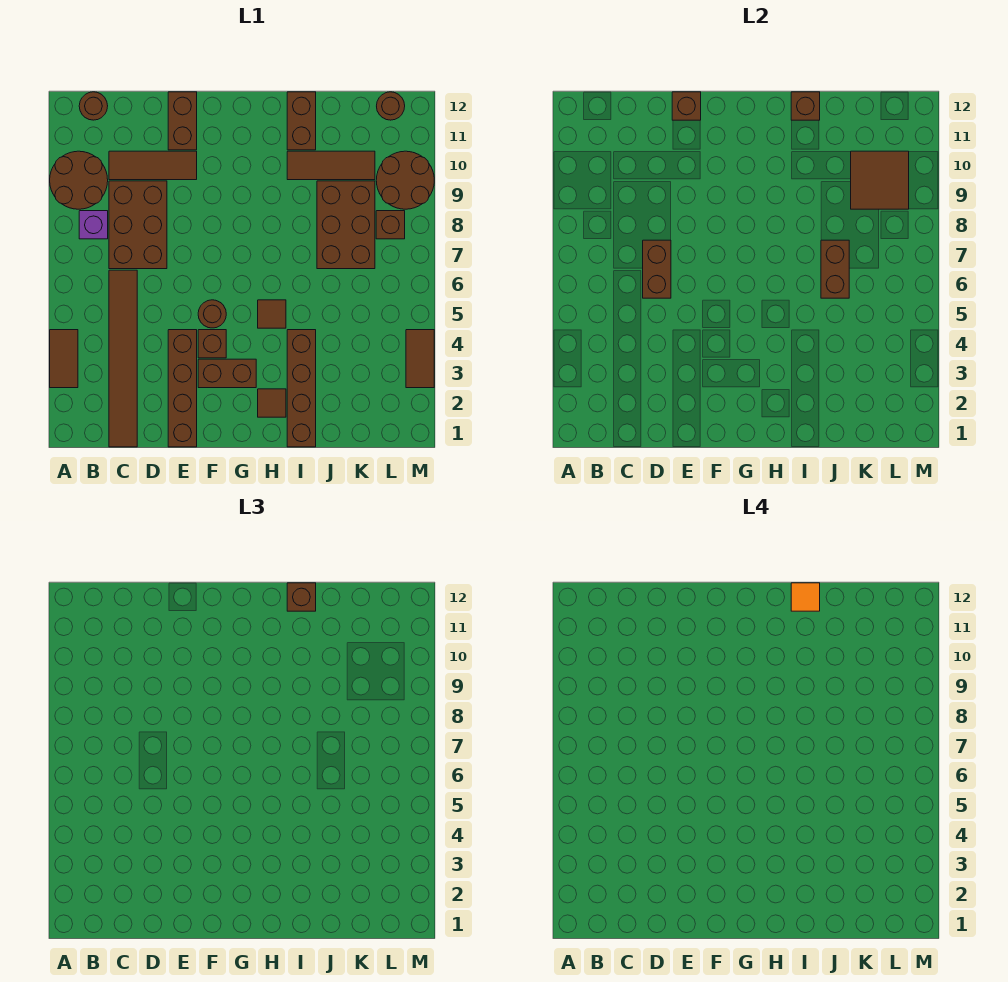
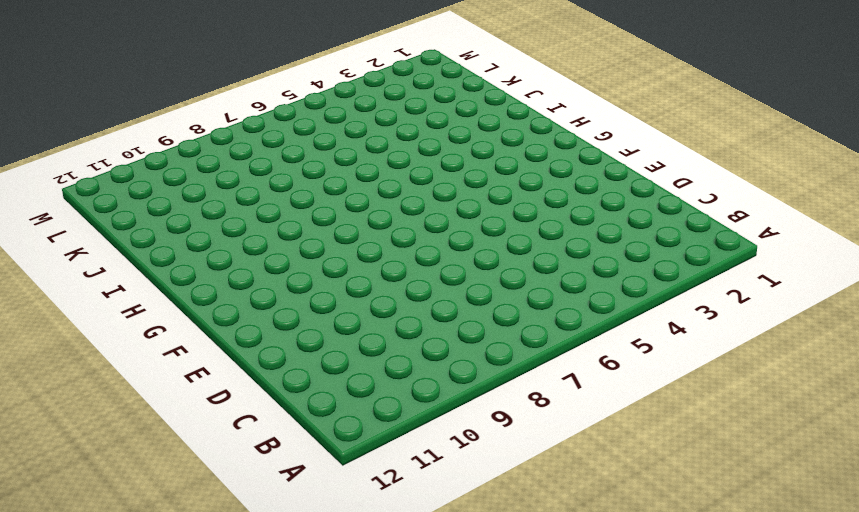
none -> brown 1x2 tile [50,330,78,388]
none -> brown 2x2 round brick [50,151,108,209]
none -> purple 1x1 brick [79,211,108,239]

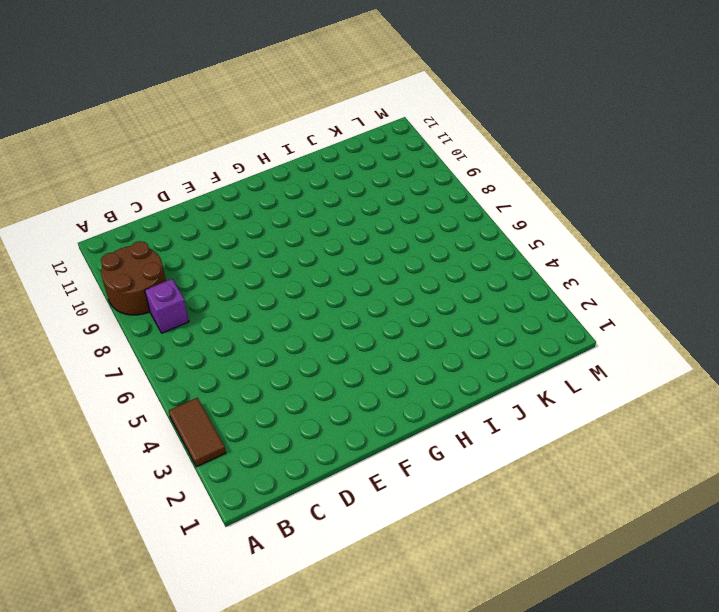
none -> brown 1x1 round brick [79,92,108,120]
none -> brown 1x6 tile [109,270,137,447]
none -> brown 2x3 brick [109,181,167,269]

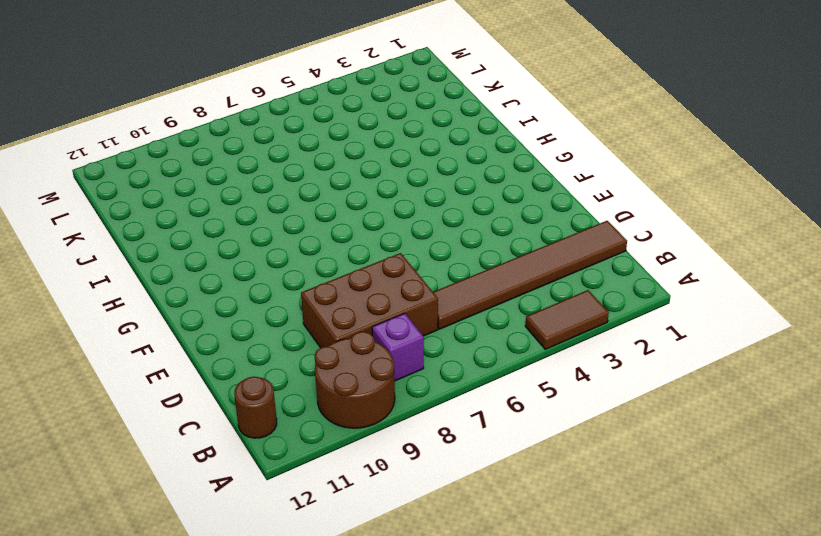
none -> brown 1x3 tile [109,151,197,180]
none -> brown 1x4 brick [168,330,197,447]
none -> brown 1x2 brick [168,92,197,150]

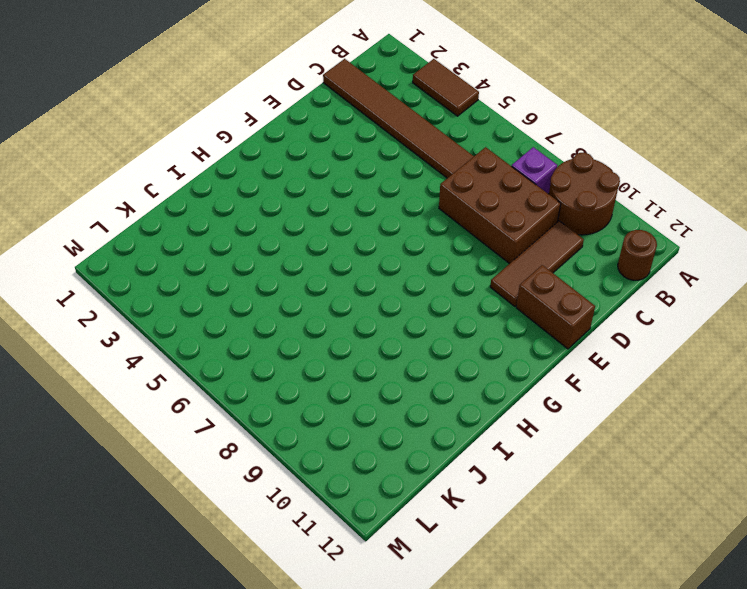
none -> brown 1x4 brick [168,330,197,447]
none -> brown 1x2 brick [198,359,256,388]
none -> brown 1x1 brick [198,330,226,358]

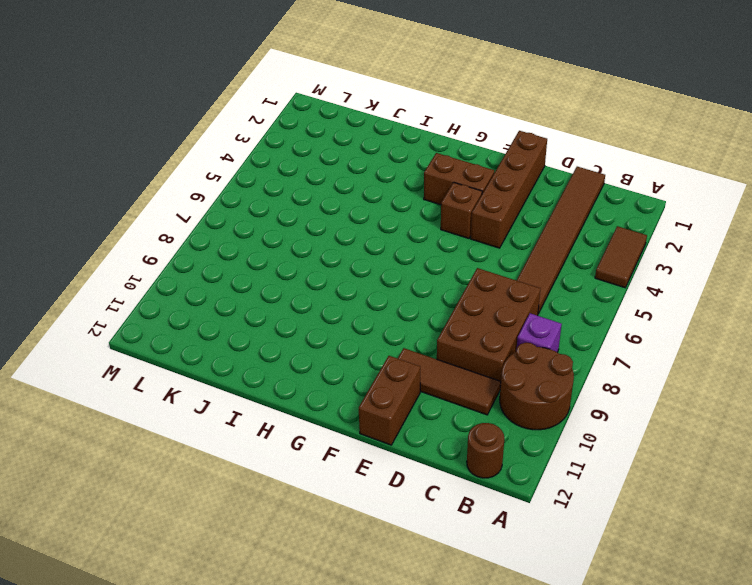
none -> brown 1x1 round brick [198,300,226,328]
none -> brown 1x1 tile [258,389,286,417]
none -> brown 1x1 tile [258,300,286,328]

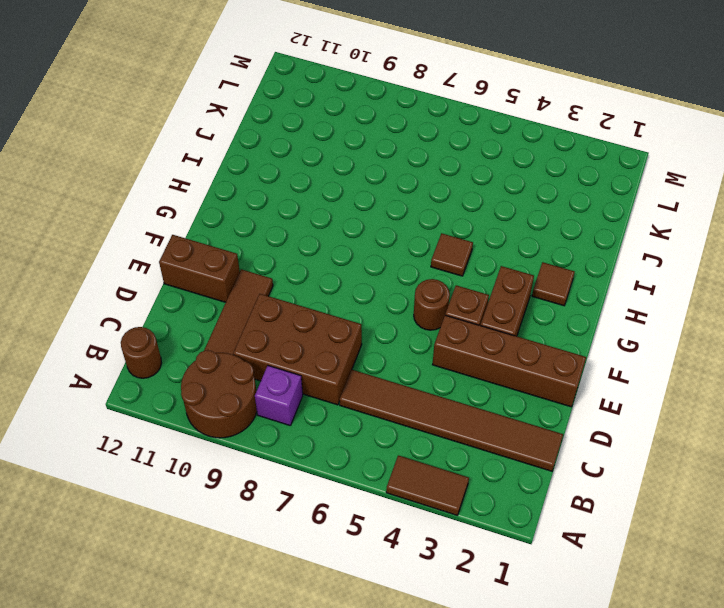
none -> brown 1x4 brick [287,330,316,447]
none -> brown 1x3 tile [287,151,375,180]
none -> brown 1x2 brick [287,92,316,150]

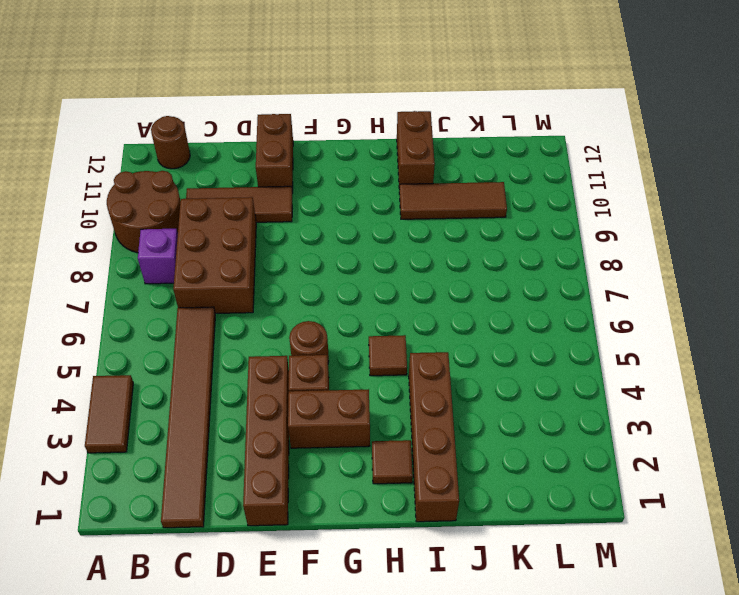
none -> brown 2x3 brick [317,181,375,269]
none -> brown 1x1 brick [376,211,405,239]
none -> brown 2x2 round brick [376,151,434,209]

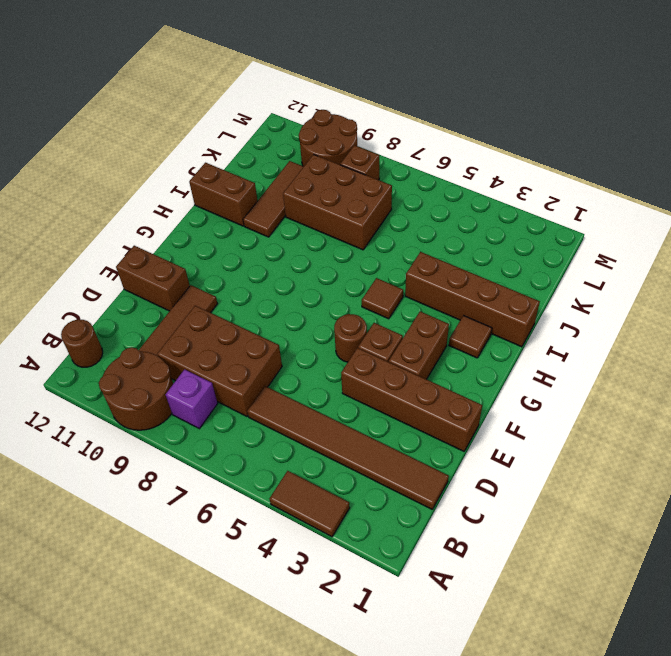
none -> brown 1x1 round brick [377,92,405,120]
none -> brown 1x2 tile [406,330,434,388]
none -> brown 1x2 brick [643,240,671,298]

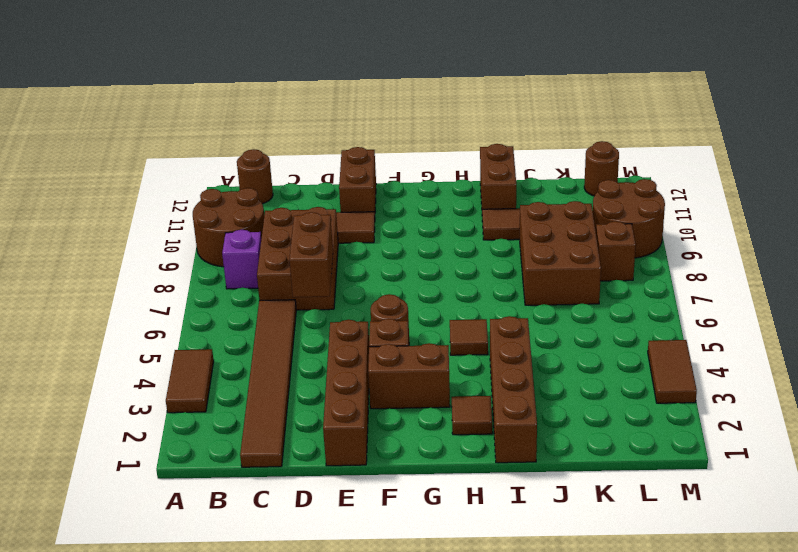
none -> brown 1x1 brick [672,92,701,120]
none -> brown 1x1 brick [791,92,820,120]
none -> brown 1x2 brick [821,240,849,298]

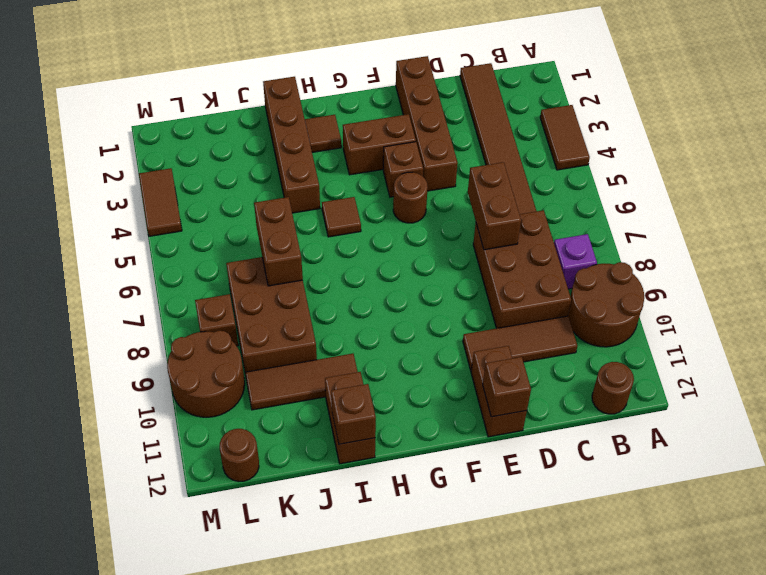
none -> brown 2x2 tile [851,151,909,209]
none -> brown 1x1 brick [287,583,316,611]
none -> orange 1x1 tile [791,583,820,611]

